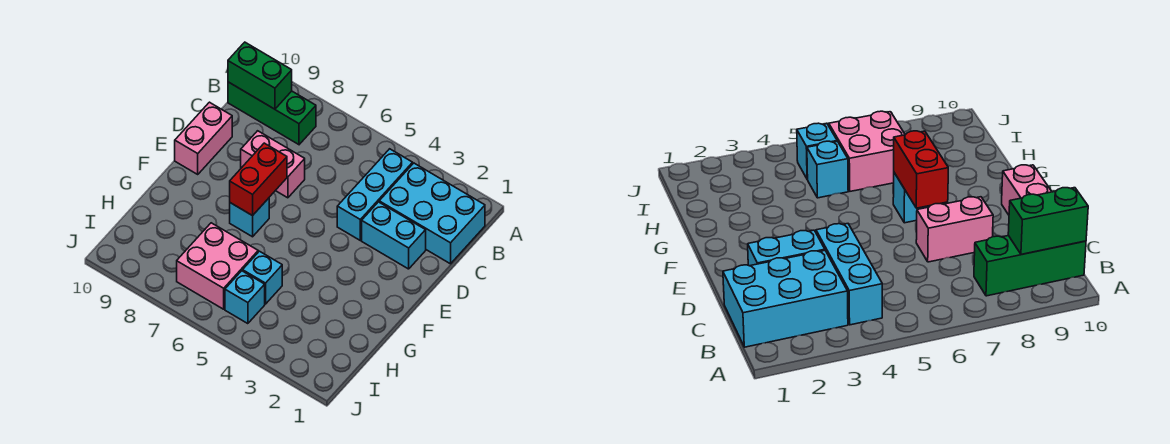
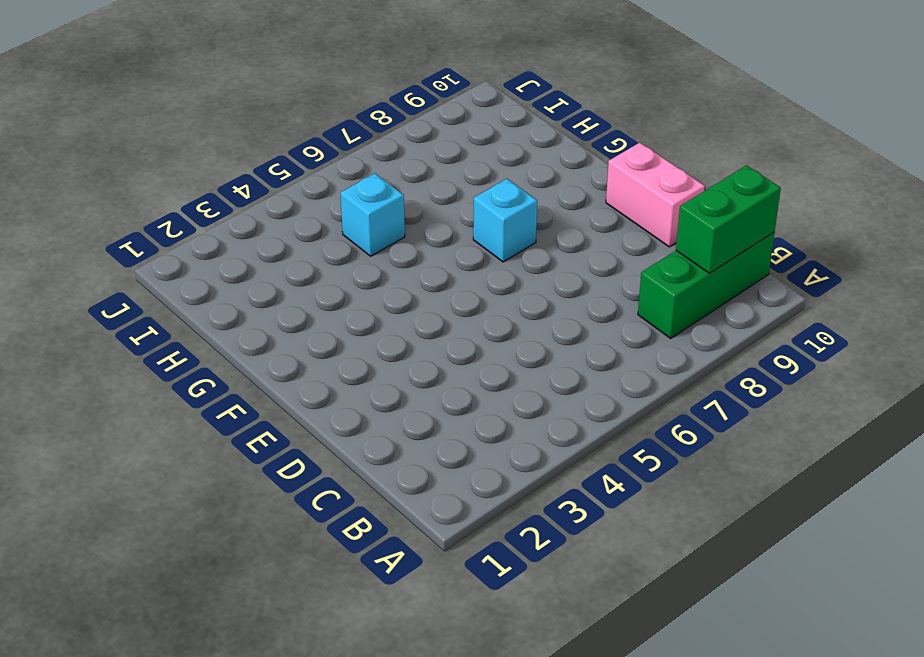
none -> cyan 2x3 brick [379,163,485,264]
none -> cyan 1x3 brick [337,149,413,240]
none -> cyan 1x2 brick [362,202,426,269]

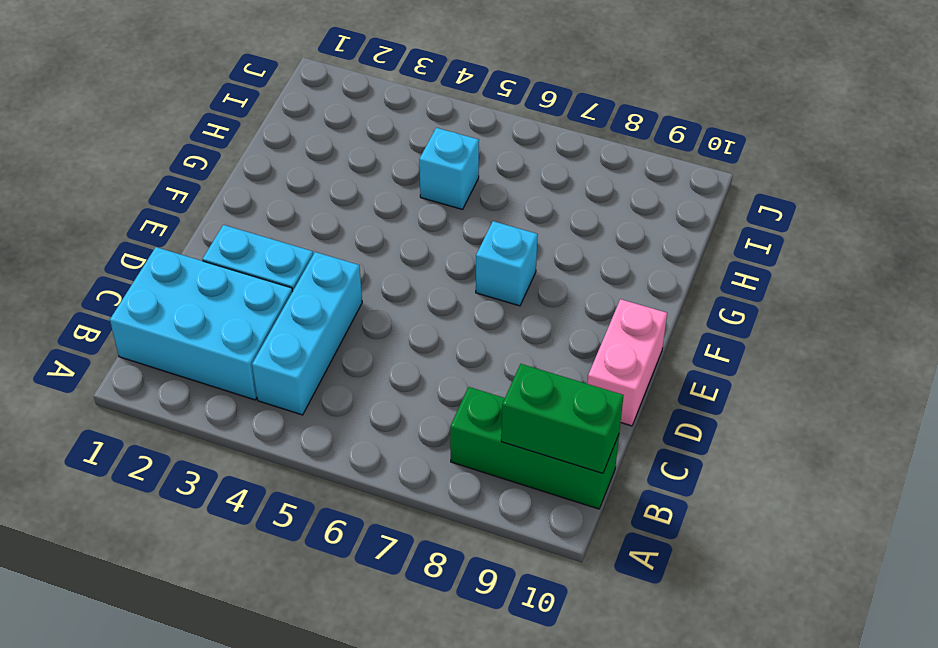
none -> pink 1x2 brick [241,131,305,198]
none -> pink 2x2 brick [177,223,258,309]
none -> cyan 1x1 brick [225,271,265,324]

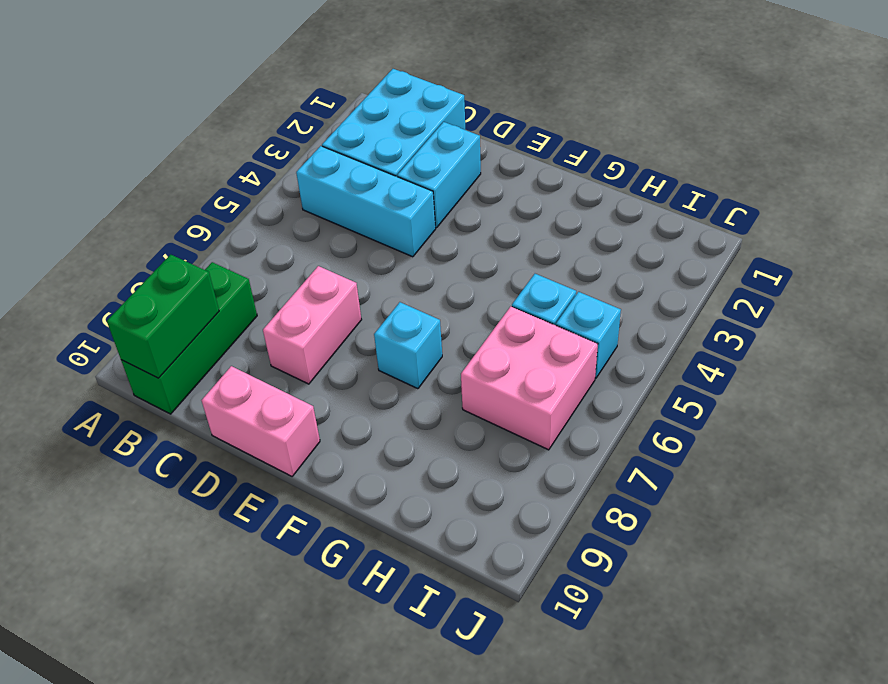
none -> red 1x2 brick [230,143,287,216]

